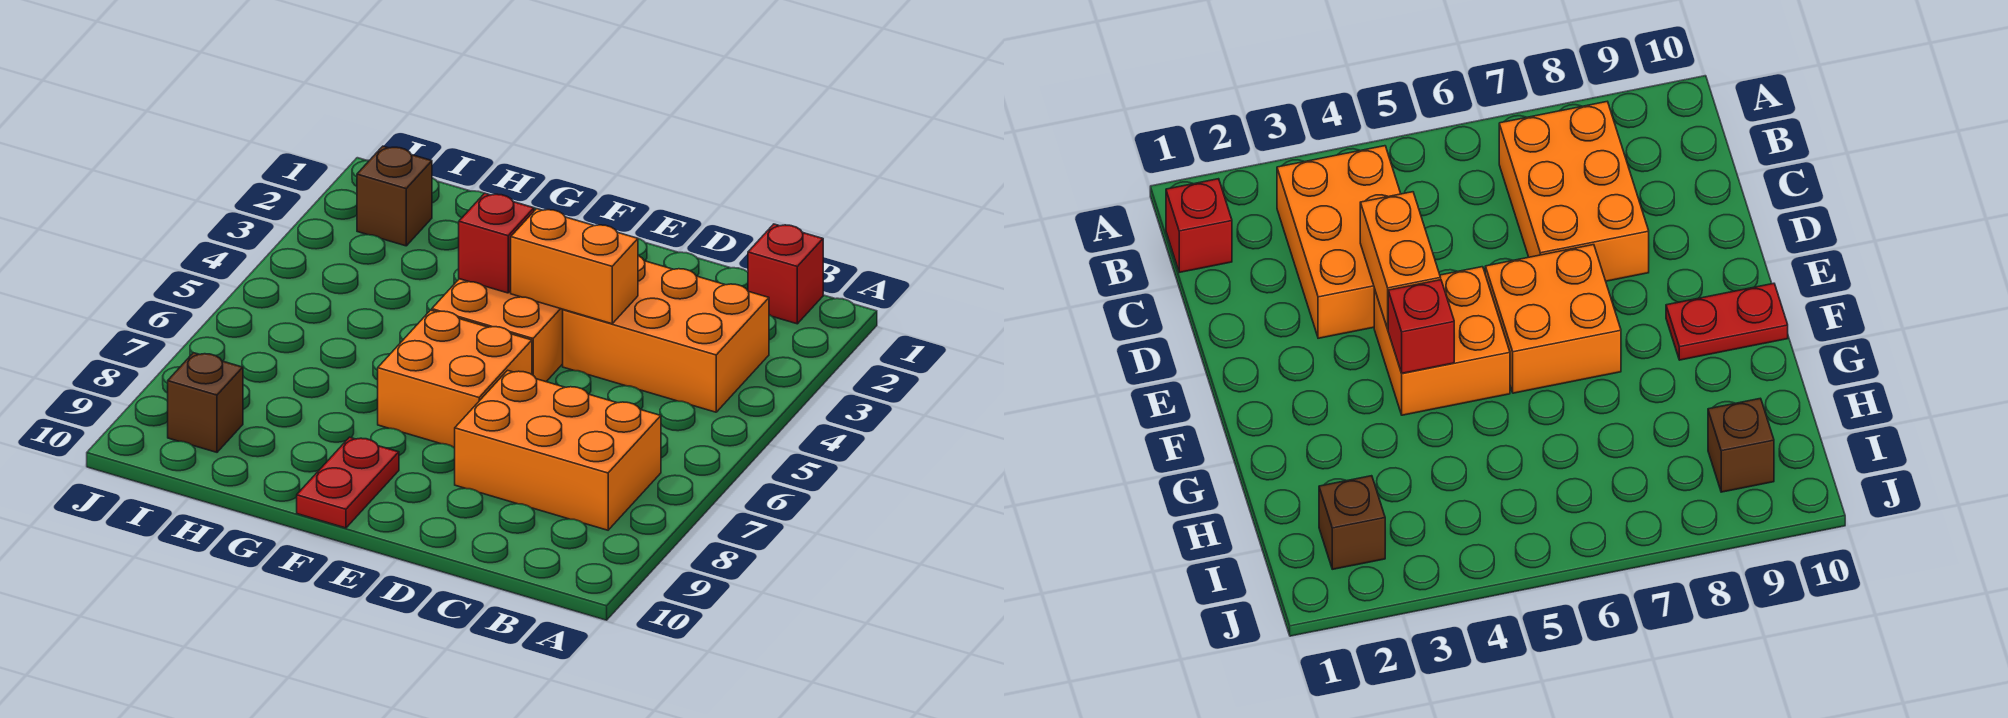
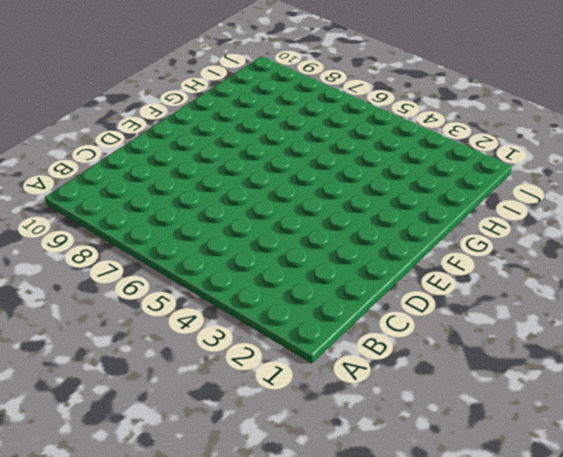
none -> red 1x1 brick [748,224,823,324]
none -> orange 2x3 brick [563,256,769,412]

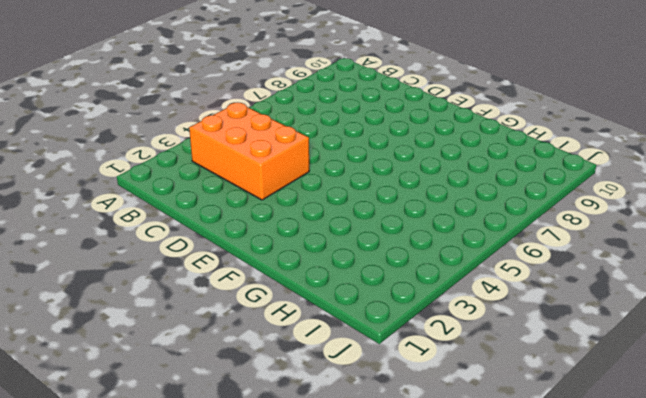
none -> red 1x1 brick [748,224,823,324]
none -> orange 2x3 brick [455,370,661,530]

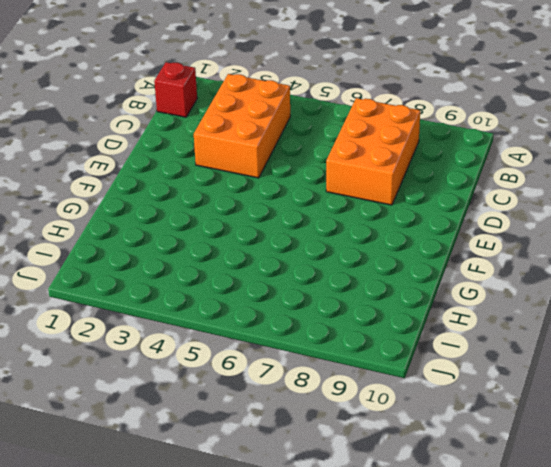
none -> orange 2x2 brick [432,279,563,382]
none -> orange 2x2 brick [378,310,532,448]

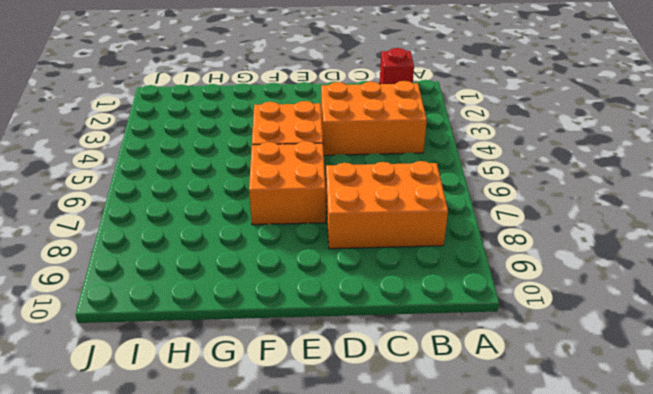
none -> red 1x2 plate [297,437,399,528]
none -> brown 1x1 brick [357,146,432,246]

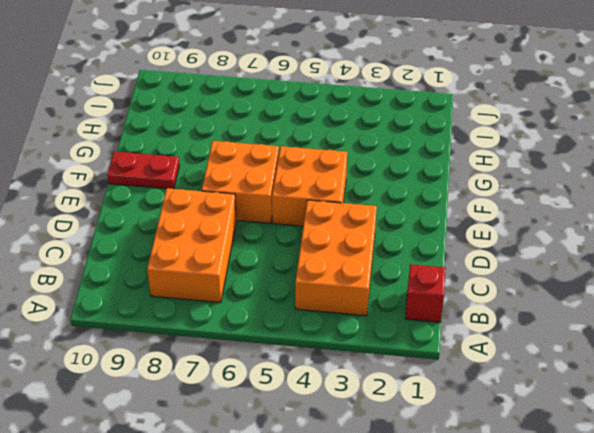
none -> brown 1x1 brick [357,146,432,246]
none -> brown 1x1 brick [168,353,243,452]

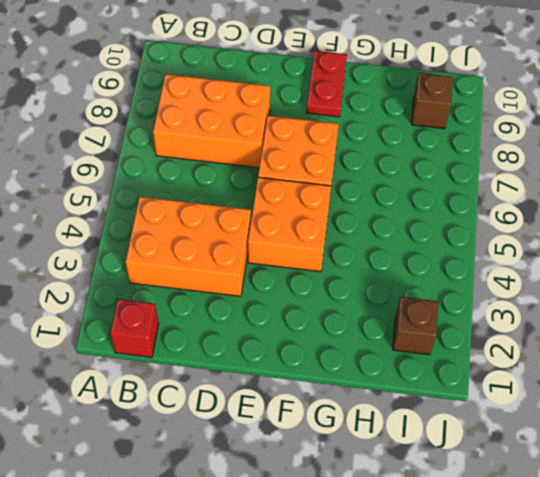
none -> orange 1x2 brick [511,209,638,324]
none -> red 1x1 brick [459,193,534,293]

